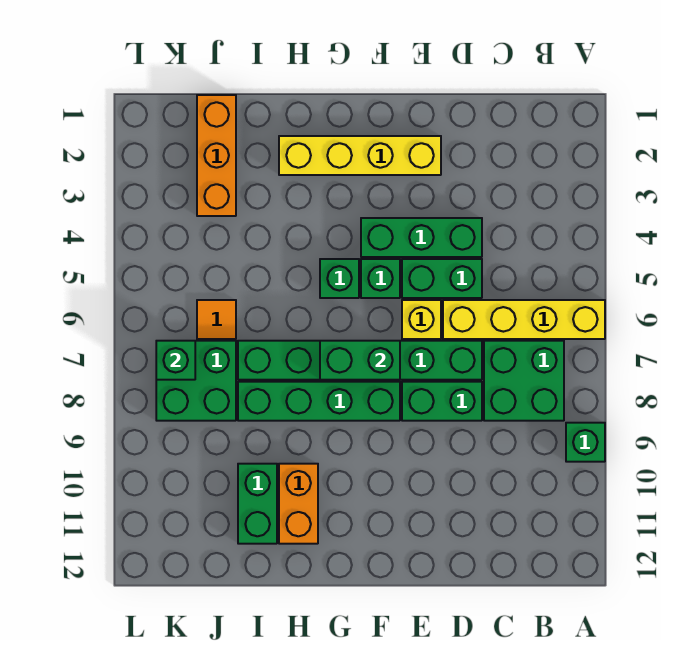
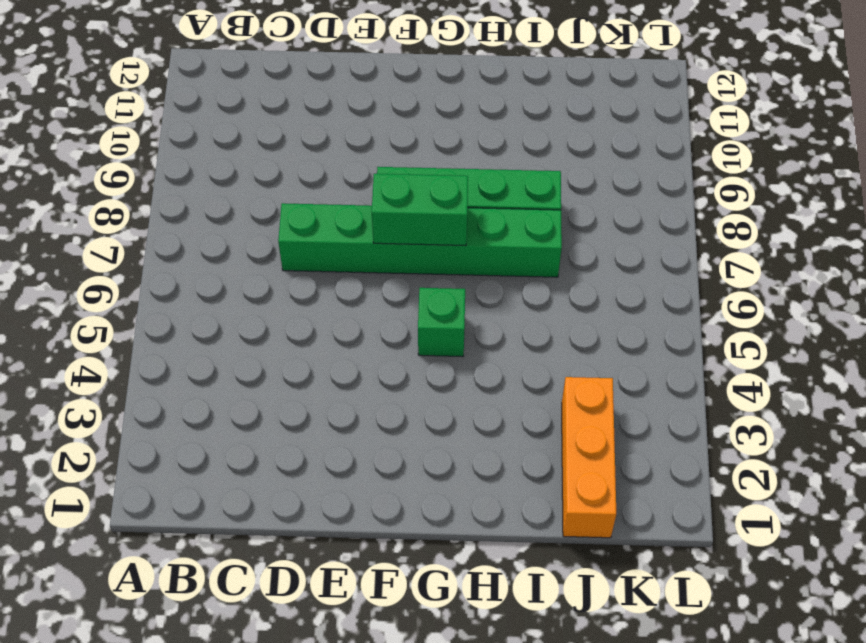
none -> yellow 1x4 brick [443,300,605,339]
none -> green 1x1 brick [566,423,605,462]
none -> green 2x2 brick [484,341,564,421]

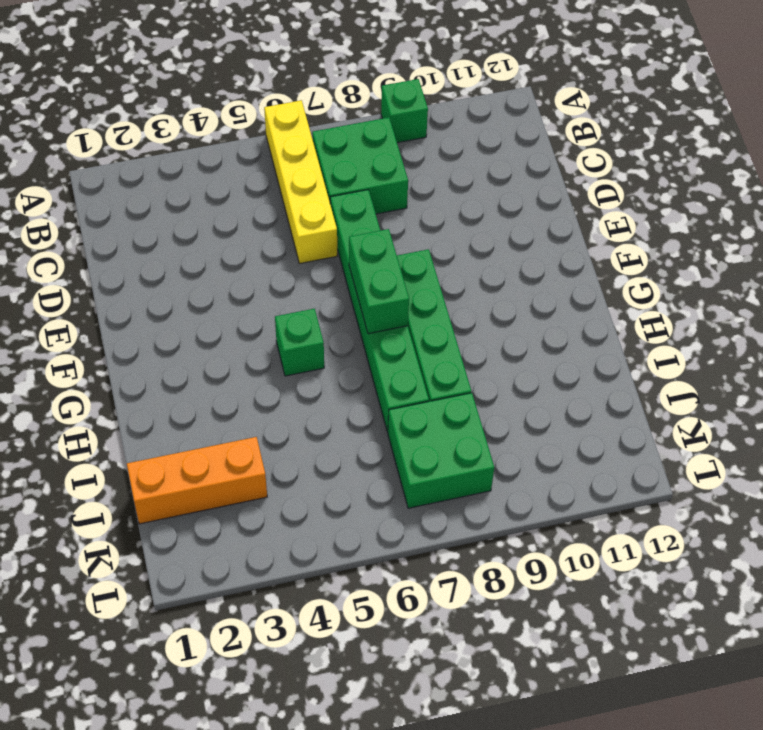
none -> green 1x3 brick [361,218,482,257]
none -> green 1x2 brick [402,259,482,298]
none -> green 1x2 brick [402,382,482,421]

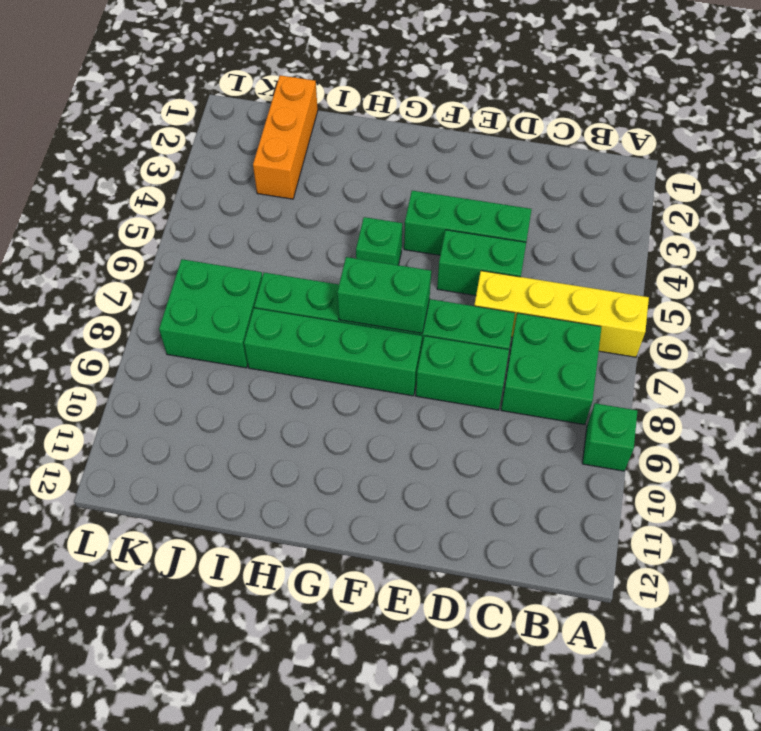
none -> yellow 1x4 brick [279,136,441,175]
none -> yellow 1x1 brick [402,300,441,339]
none -> green 1x1 brick [361,259,400,298]

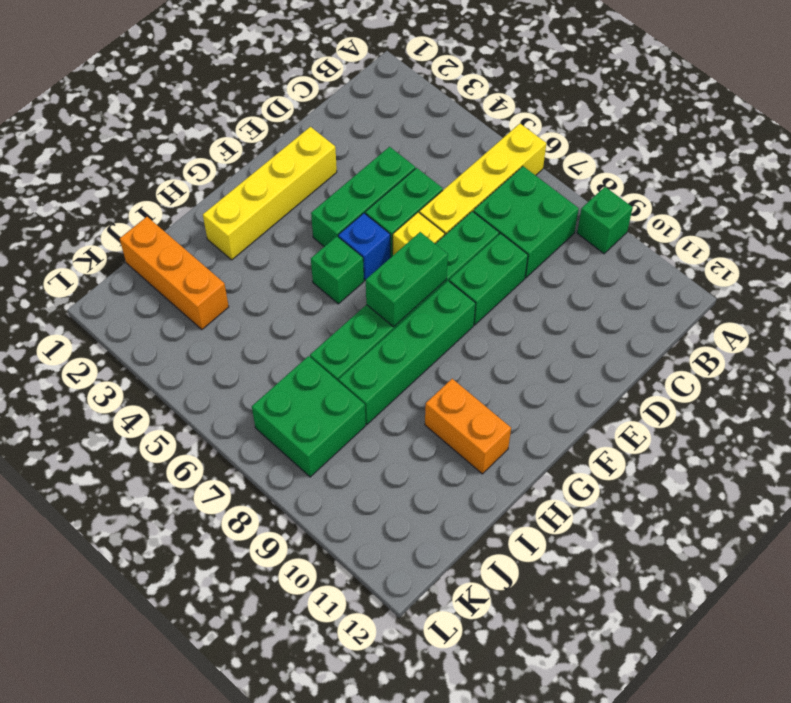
blue 1x1 brick [338,213,390,280] -> green 1x1 brick [361,259,400,298]
none -> green 1x2 brick [238,464,277,544]
none -> orange 1x1 tile [197,300,236,339]
none -> green 1x1 brick [156,341,195,380]

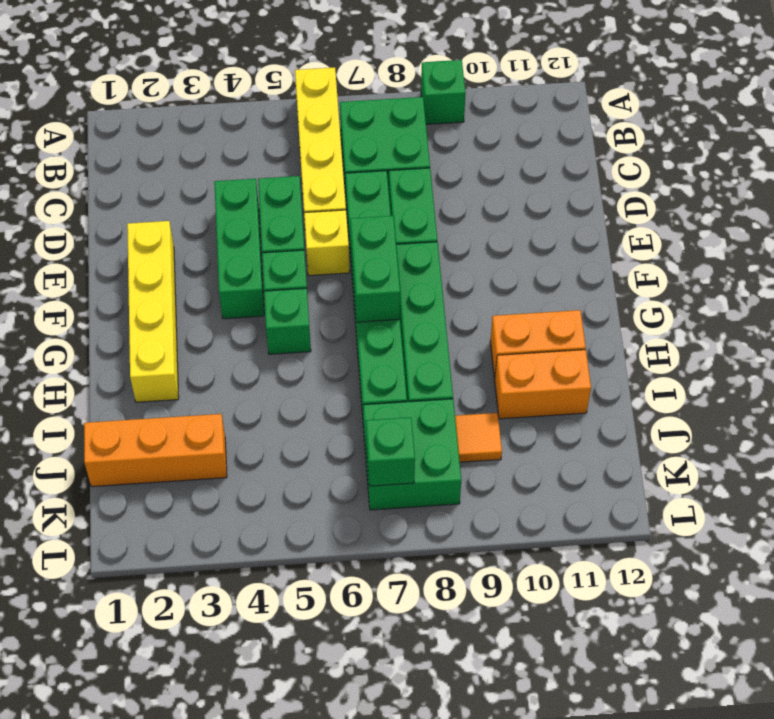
orange 1x2 brick [495,350,591,419] -> green 1x2 brick [238,464,277,544]
orange 1x1 tile [455,413,502,462] -> orange 1x1 tile moved to [197,300,236,339]

